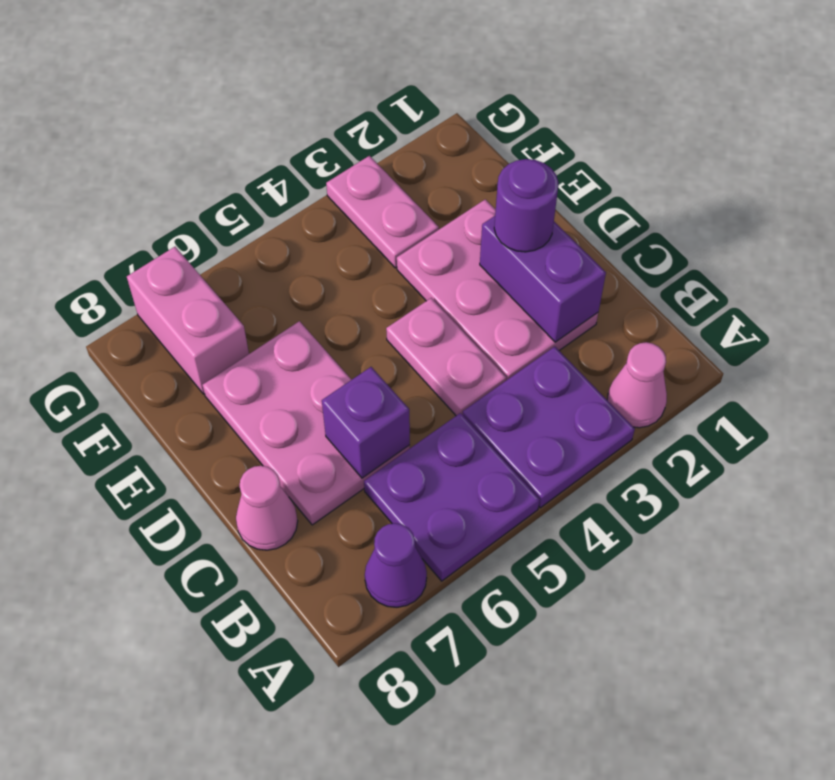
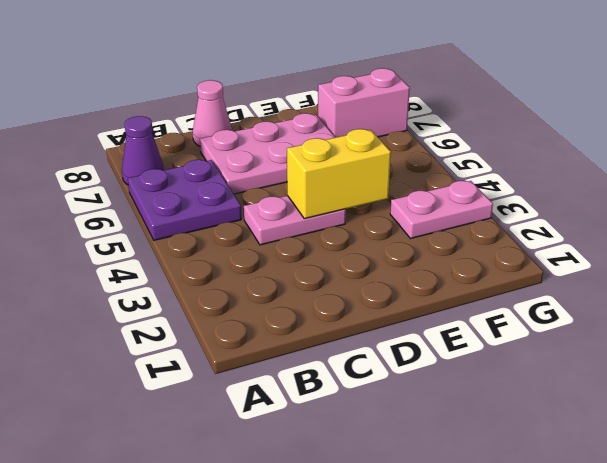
yellow 1x2 brick [287,129,391,219] -> none
none -> pink 1x1 cone [607,342,667,428]
none -> purple 2x2 plate [463,347,635,508]
none -> pink 2x3 plate [397,199,598,380]

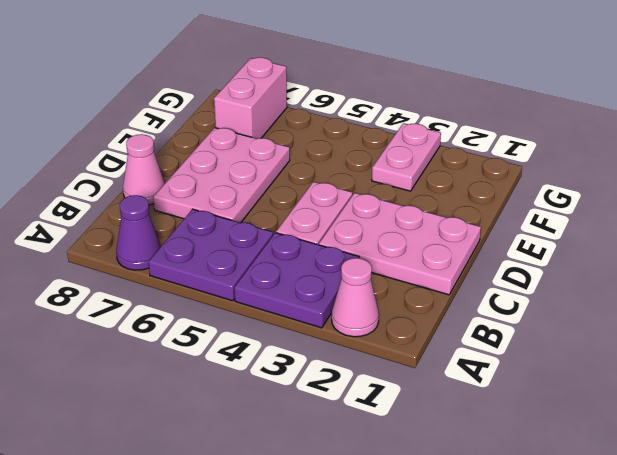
pink 2x3 plate [319,193,481,295] -> pink 2x3 plate turned to [397,199,598,380]
none -> purple 1x2 brick [480,216,606,342]
none -> purple 1x1 brick [322,367,410,478]
none -> purple 1x1 round brick [494,159,559,252]

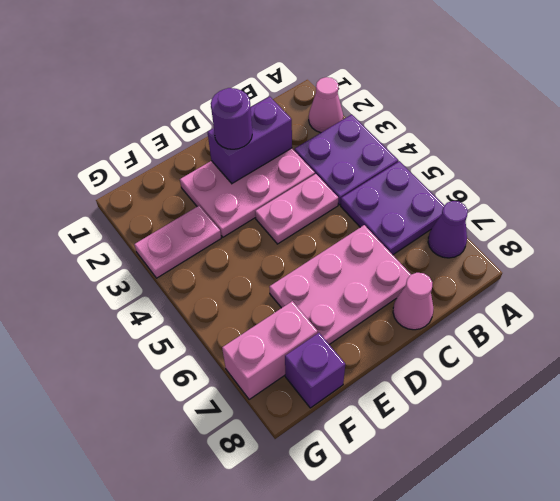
purple 1x1 brick [285,333,345,408] -> purple 1x1 brick moved to [322,367,410,478]

